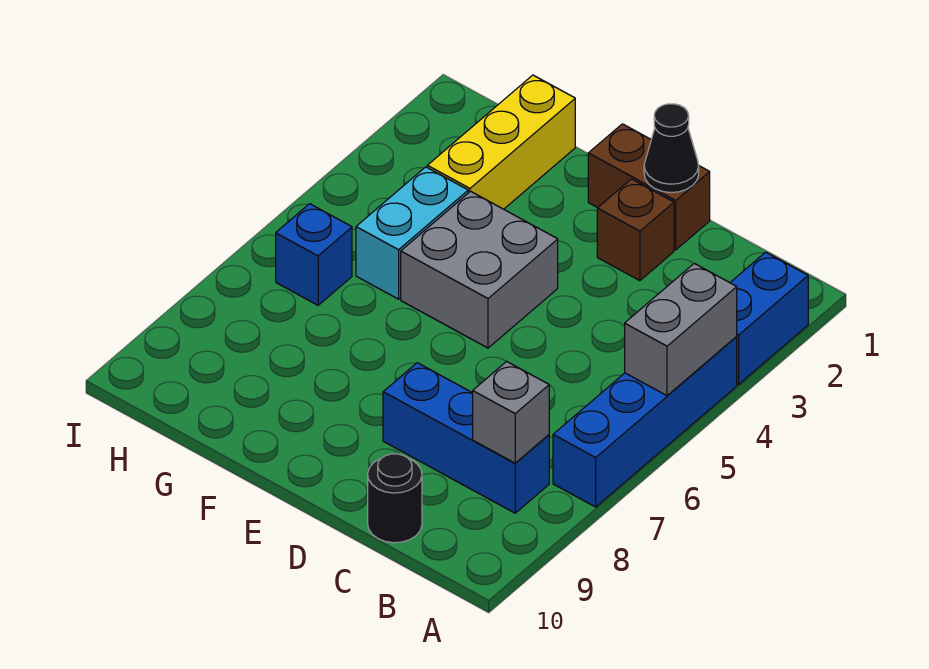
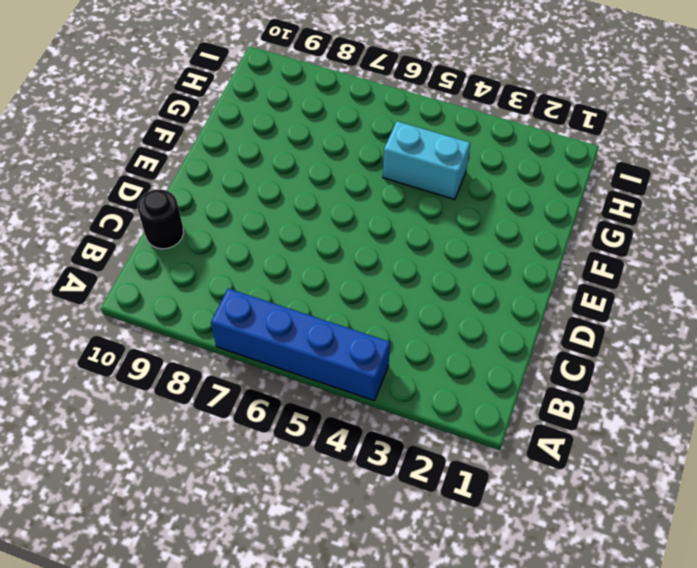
none -> blue 1x2 brick [730,252,808,385]
none -> blue 1x3 brick [383,363,549,513]
none -> brown 1x2 brick [588,124,710,250]

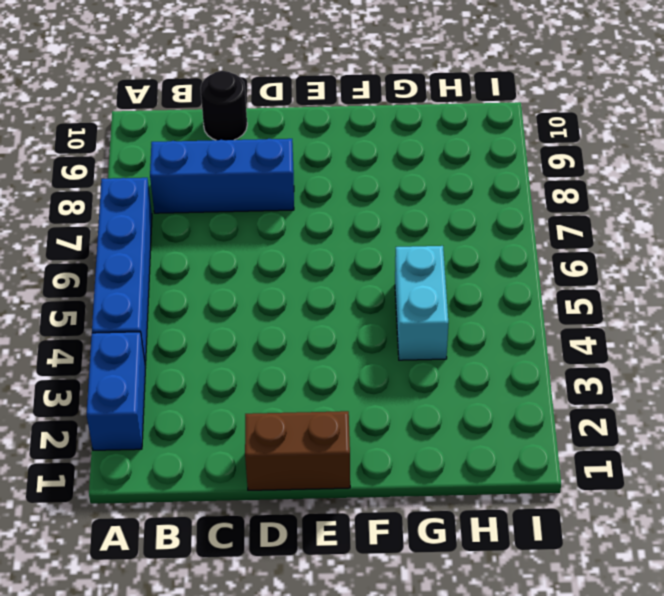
none -> brown 1x1 brick [597,179,674,281]
none -> grey 2x2 brick [401,191,558,348]
none -> yellow 1x3 brick [427,75,575,209]

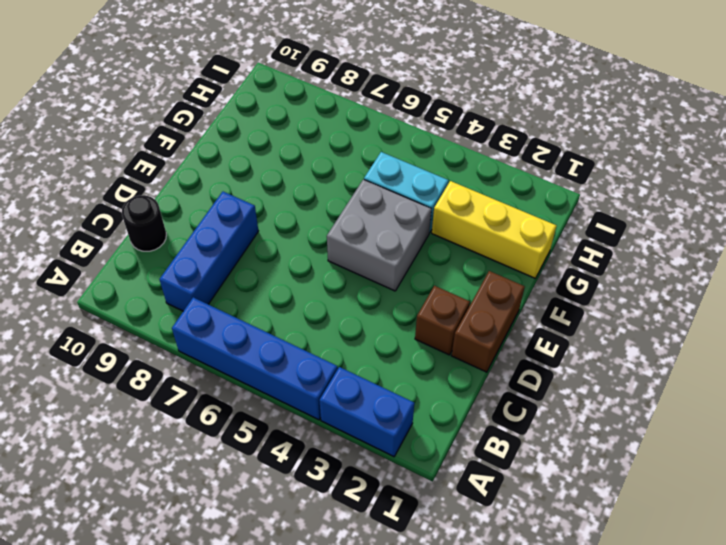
none -> blue 1x1 brick [276,204,352,305]
none -> grey 1x2 brick [625,263,737,396]
none -> grey 1x1 brick [473,361,549,463]

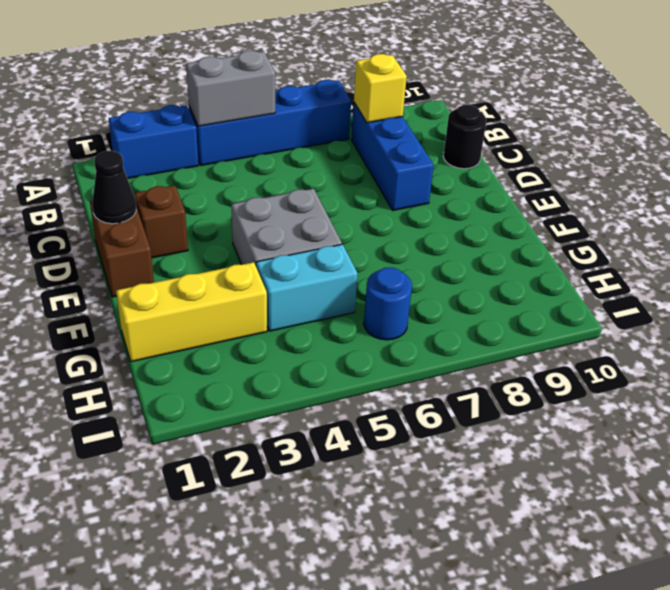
yellow 1x1 brick [354,54,407,123] -> grey 1x1 brick [473,361,549,463]
blue 1x1 round brick [364,268,412,340] -> blue 1x1 brick [276,204,352,305]

